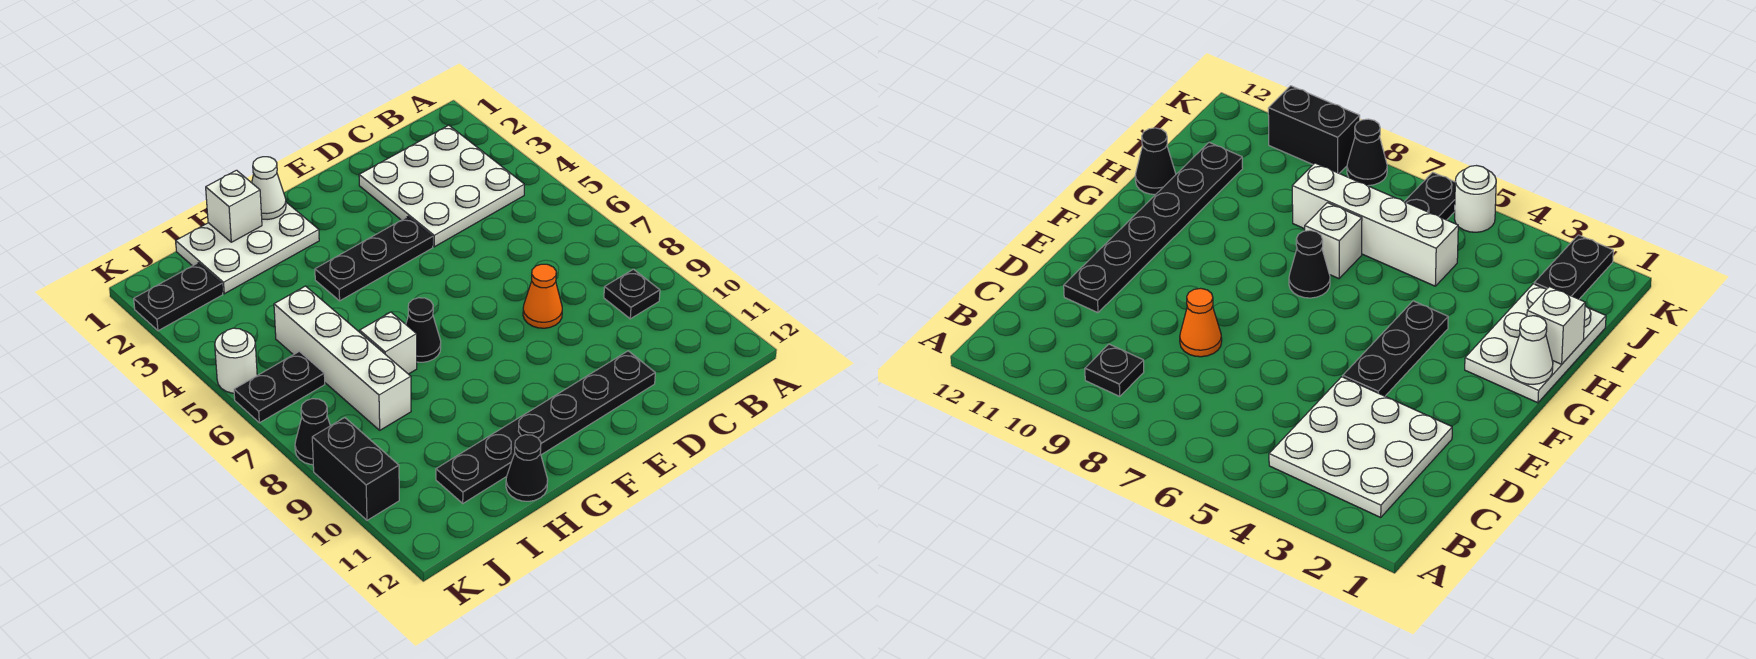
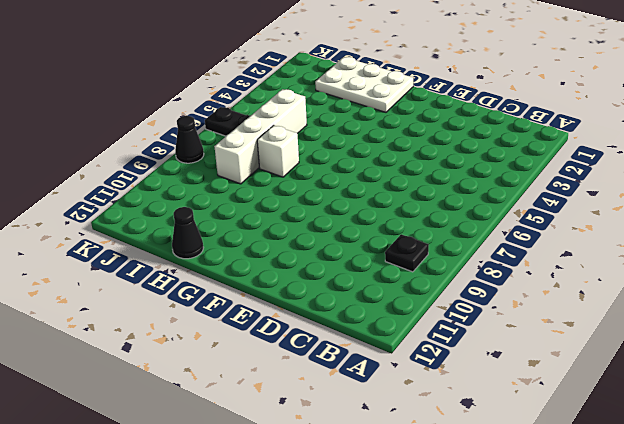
none -> white 3x3 plate [359,125,524,247]
none -> orange 1x1 cone [523,264,562,328]
none -> black 1x6 plate [436,351,655,503]

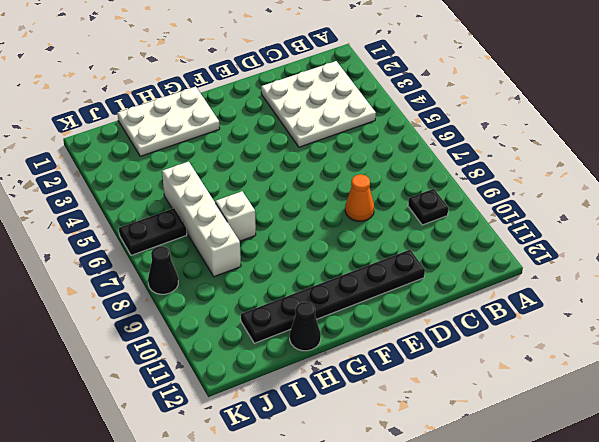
none -> black 1x3 plate [315,217,433,301]
none -> black 1x1 cone [406,298,441,362]
none -> black 1x2 plate [134,263,223,331]

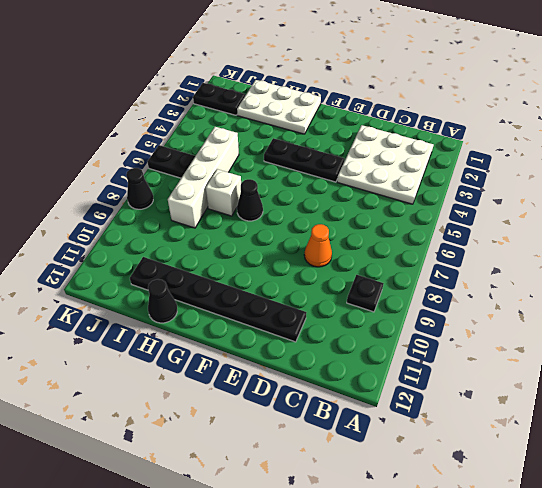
none -> white 1x1 round brick [215,328,257,393]
none -> black 1x2 brick [312,418,399,520]
none -> white 1x1 cone [252,157,286,220]

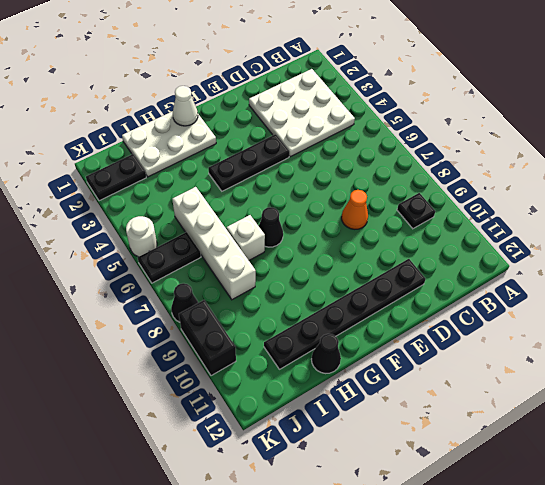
none -> white 1x1 brick [206,170,262,242]

